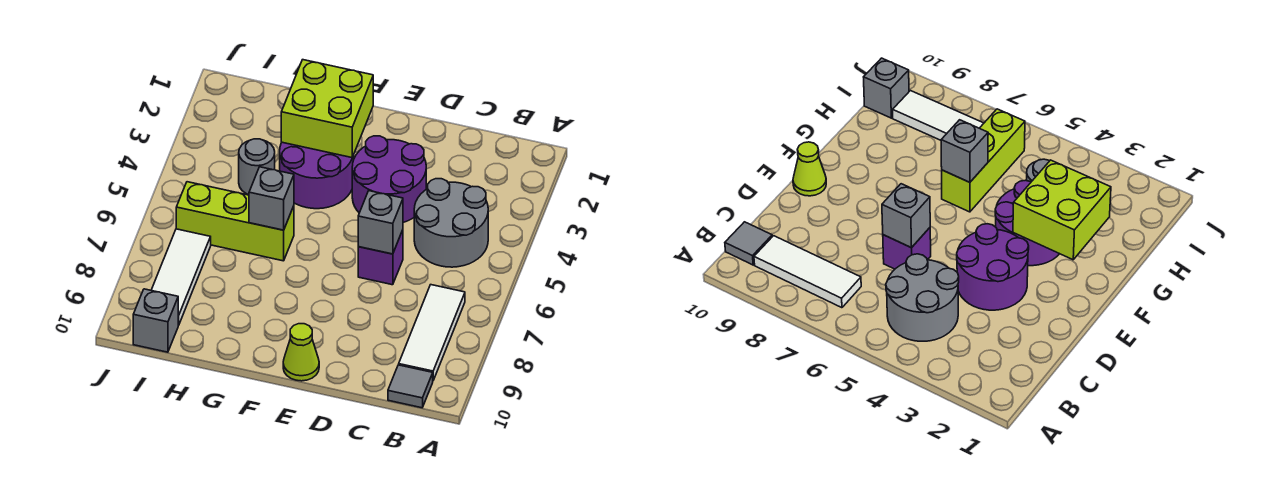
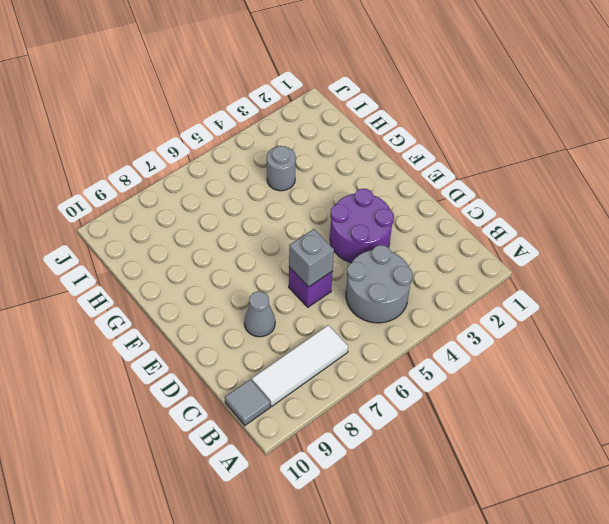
grey 1x1 cone [244,291,275,337] -> none
none -> lime 1x1 cone [283,324,319,381]
none -> purple 2x2 round brick [280,142,354,209]
none -> lime 1x3 brick [176,182,294,261]

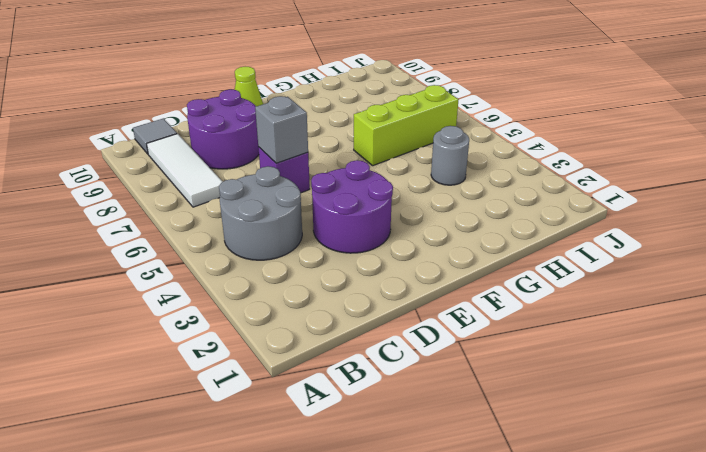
purple 2x2 round brick [187,89,259,169] -> purple 2x2 round brick moved to [280,142,354,209]
none -> white 1x3 tile [151,229,211,325]
none -> grey 1x1 brick [133,289,178,352]
none -> lime 2x2 brick [281,60,373,158]

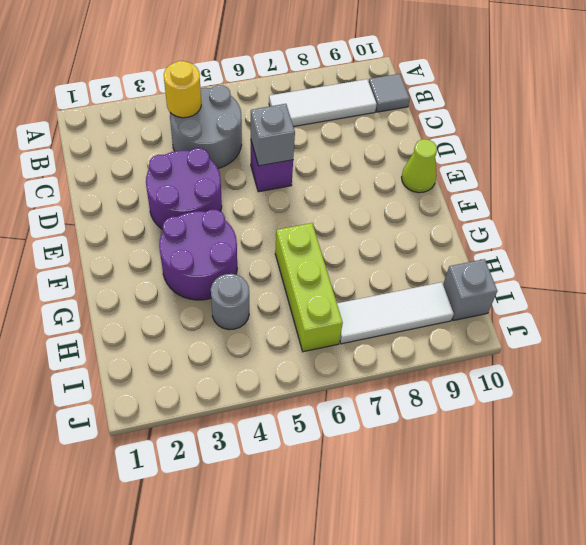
yellow 1x1 round brick [164,61,201,118] -> none
none -> lime 2x2 brick [281,60,373,158]
none -> grey 1x1 brick [249,167,294,230]

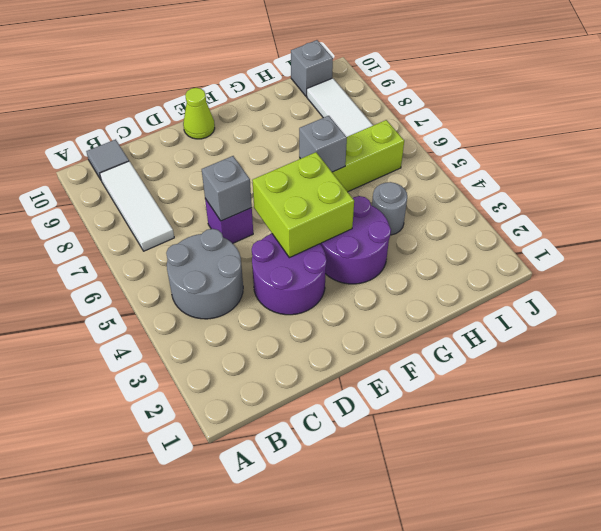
lime 2x2 brick [252,152,354,258] -> lime 2x2 brick moved to [281,60,373,158]

